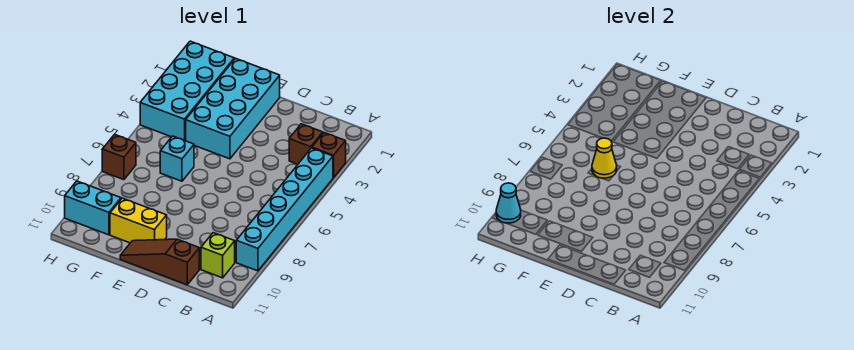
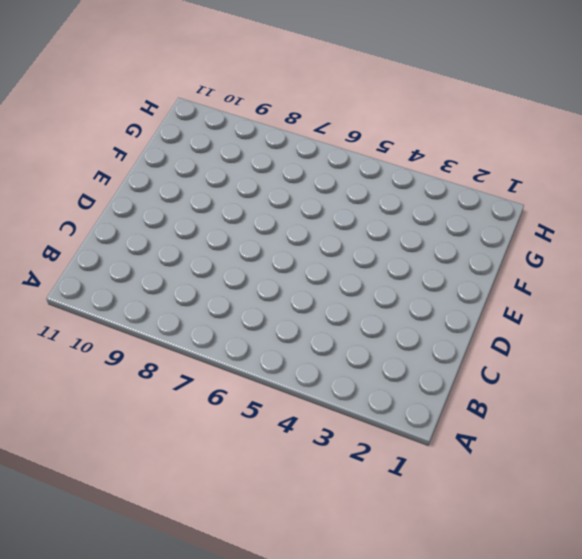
none -> brown 1x1 brick [312,133,346,178]
none -> cyan 1x6 brick [236,148,333,271]
none -> brown 1x1 brick [289,124,323,164]

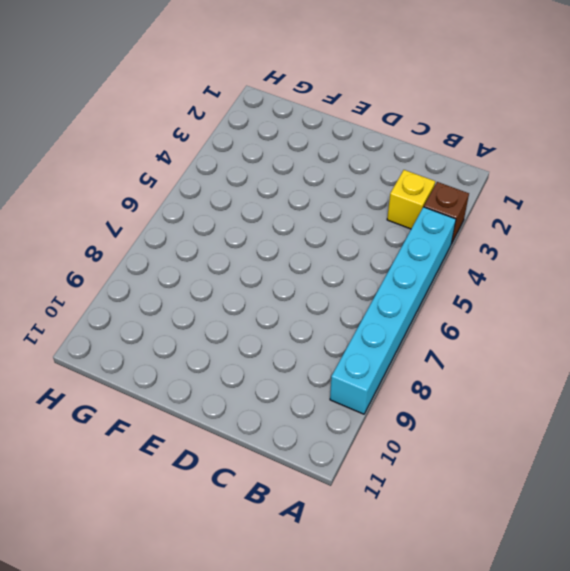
yellow 1x1 brick [387,170,435,229] -> brown 1x1 brick [289,124,323,164]
none -> lime 1x1 brick [201,233,235,278]
none -> brown 1x3 slope [120,239,199,285]
none -> cyan 2x4 brick [186,58,280,159]

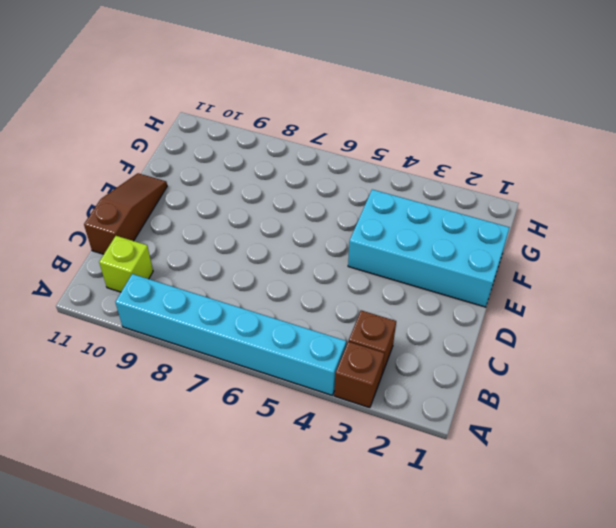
none -> yellow 1x2 brick [110,198,167,243]
none -> cyan 1x1 brick [160,136,194,181]
none -> cyan 2x4 brick [140,41,234,141]

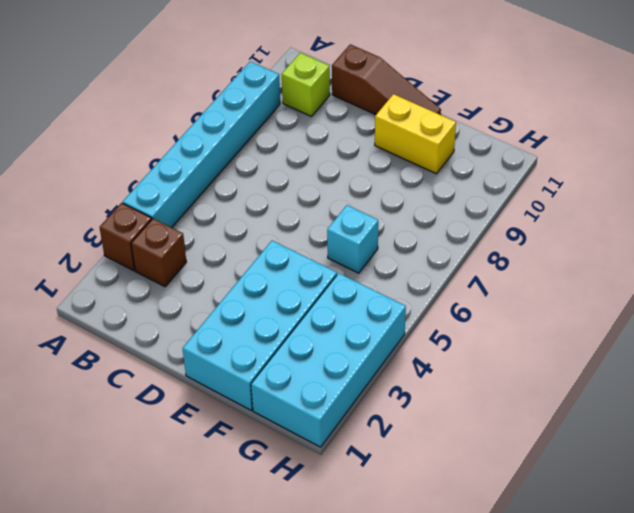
none -> cyan 1x2 brick [65,181,121,235]
none -> brown 1x1 brick [102,134,136,180]
none -> yellow 1x1 cone [592,138,617,178]

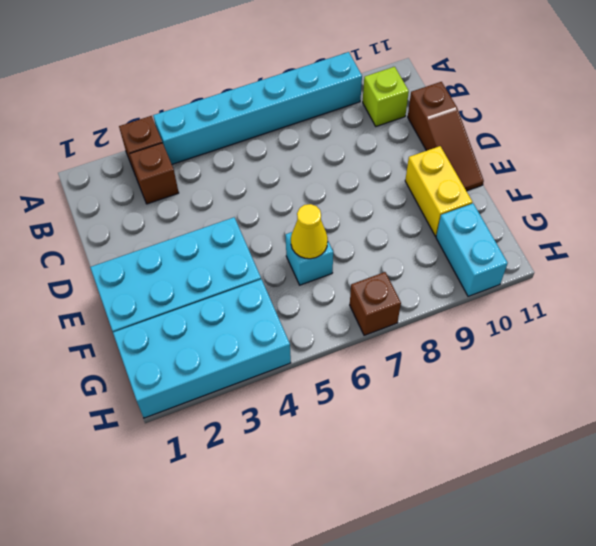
none -> cyan 1x1 cone [496,183,521,223]

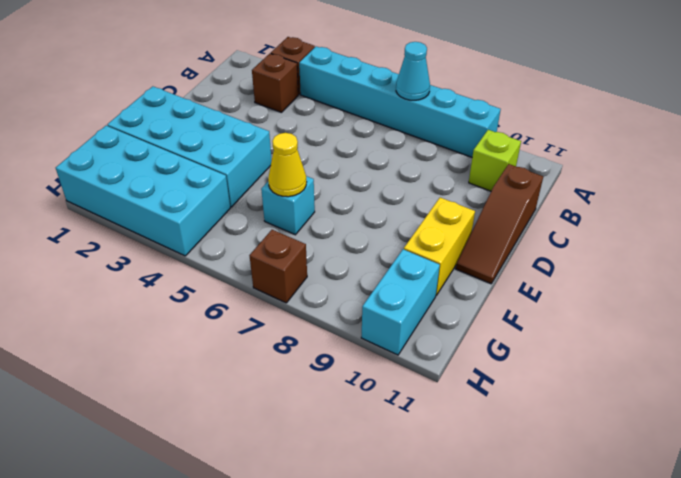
cyan 1x1 cone [396,42,430,100] -> cyan 1x1 cone moved to [496,183,521,223]

